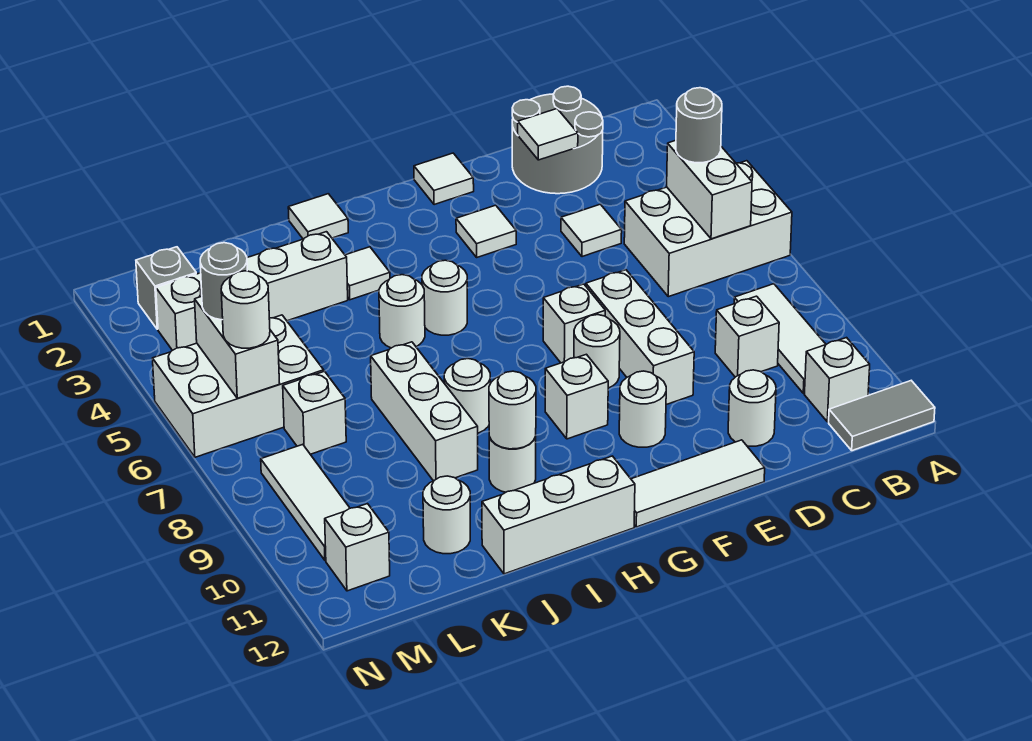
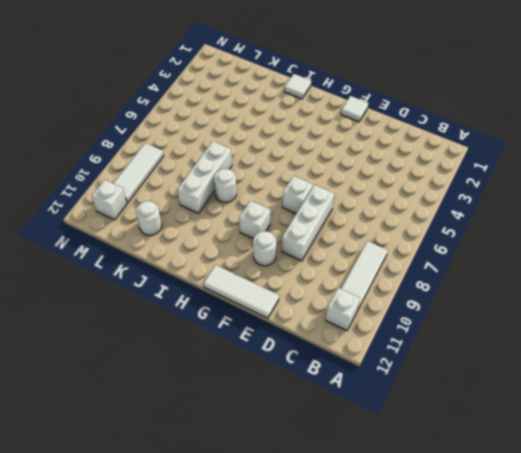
none -> white 2x3 brick [624,161,792,297]
none -> grey 1x2 tile [829,381,935,451]
none -> grey 2x2 round brick [512,86,603,194]
none -> white 1x1 brick [715,296,779,377]

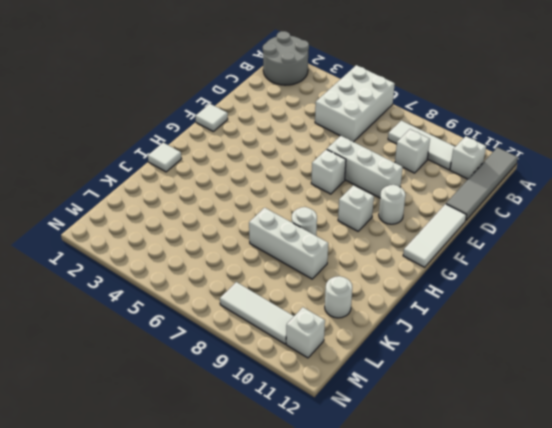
grey 2x2 round brick [263,31,309,85] -> grey 2x2 round brick moved to [512,86,603,194]
grey 1x4 tile [446,147,518,220] -> grey 1x2 tile [829,381,935,451]
none -> white 1x1 tile [561,204,622,257]
none -> white 1x1 round brick [728,370,776,446]
none -> white 1x1 tile [456,205,516,257]
none -> white 1x1 round brick [574,315,620,388]

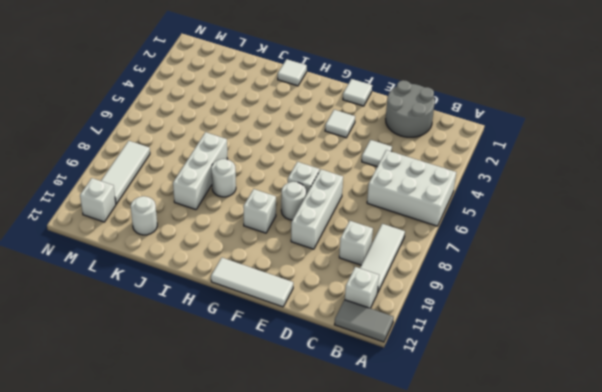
none -> white 1x1 round brick [728,370,776,446]
none -> white 1x1 round brick [619,371,666,447]
none -> white 1x1 round brick [422,260,467,335]
none -> white 1x3 brick [482,456,635,574]

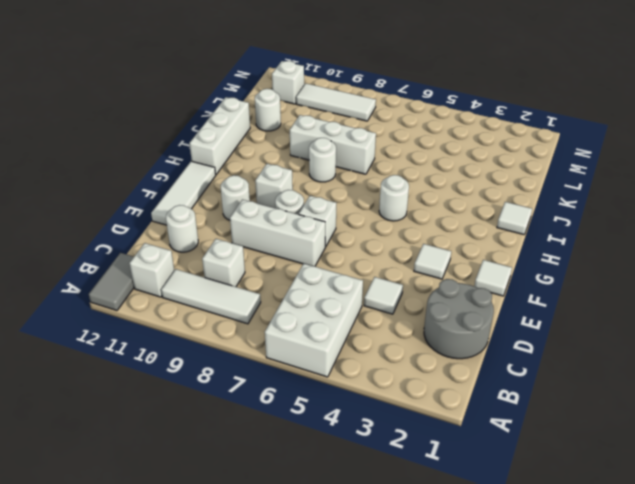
none -> white 1x1 tile [345,247,390,300]
none -> white 1x1 round brick [379,275,425,348]
none -> white 1x1 round brick [489,437,536,492]
none -> white 1x4 brick [156,232,348,350]

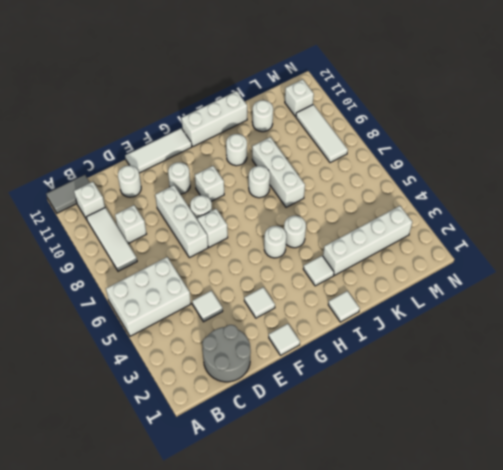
none -> white 2x3 brick [152,315,324,457]
none -> white 1x1 brick [283,371,346,454]
none -> grey 1x1 brick [136,247,196,329]
none -> white 1x2 brick [667,141,752,239]

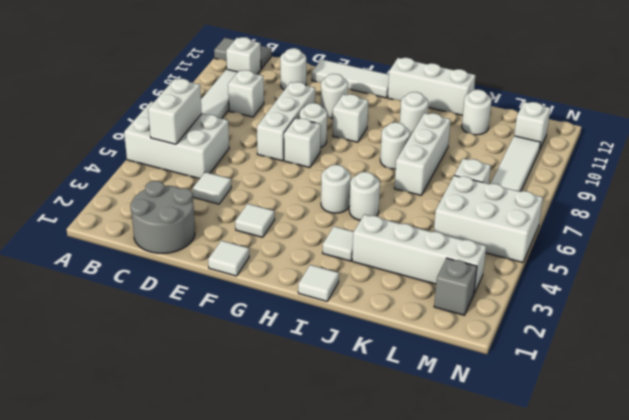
none -> white 1x1 tile [518,109,578,160]
none -> white 1x1 round brick [489,371,536,449]
none -> white 1x2 brick [195,296,280,398]
none -> grey 1x1 round brick [676,88,722,163]

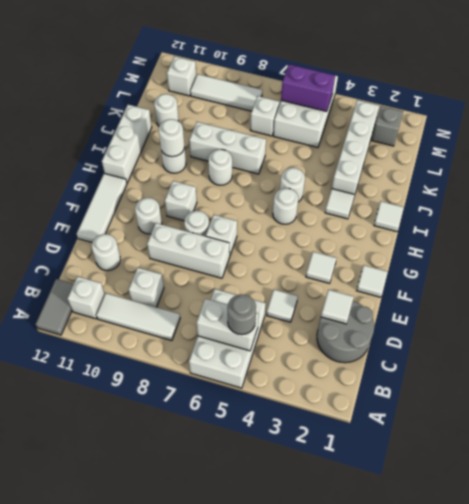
purple 1x2 brick [281,64,335,112] -> white 1x2 brick [195,296,280,398]
none -> grey 1x1 round brick [200,243,247,320]
none -> white 1x1 round brick [221,271,270,348]

